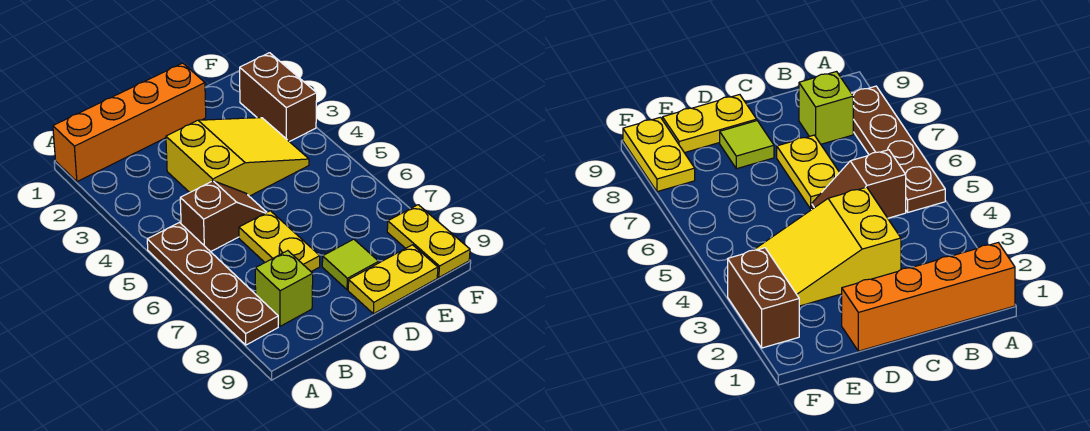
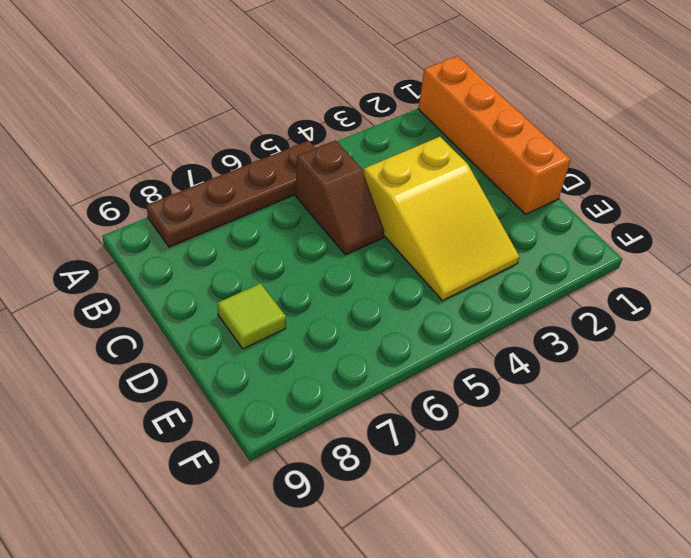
none -> lime 1x1 brick [255,251,313,326]
none -> yellow 1x2 plate [239,211,320,272]

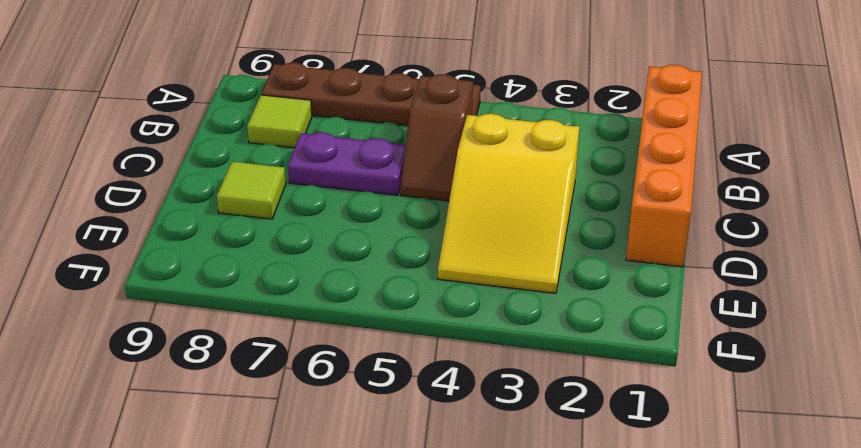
lime 1x1 tile [247,95,312,148] -> lime 1x1 brick [255,251,313,326]
purple 1x2 plate [288,132,406,195] -> yellow 1x2 plate [239,211,320,272]
none -> yellow 1x2 plate [348,245,438,314]
none -> brown 1x2 brick [240,53,317,142]

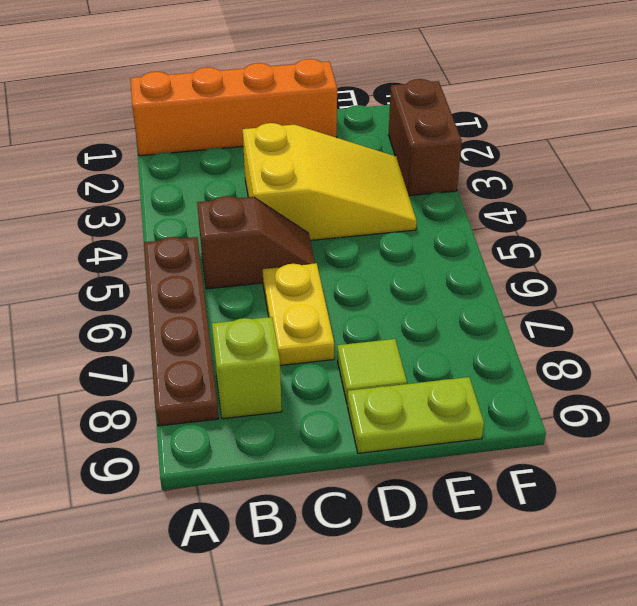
lime 1x2 plate [348,377,484,453] -> yellow 1x2 plate [348,245,438,314]
none -> yellow 1x2 plate [387,205,470,277]

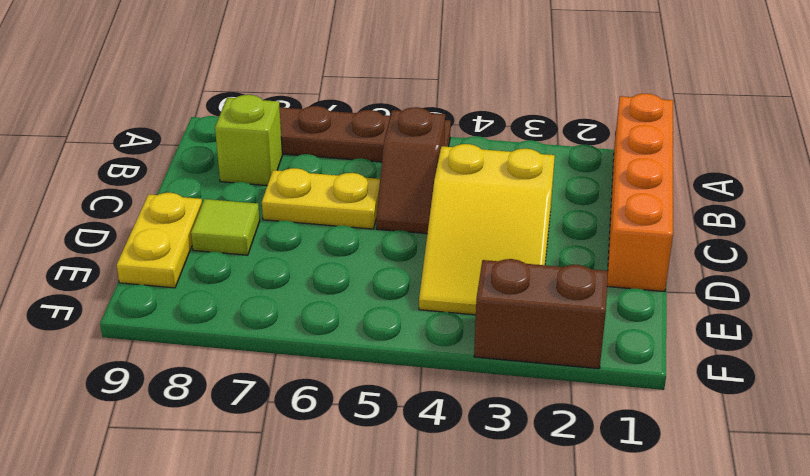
none -> yellow 1x2 plate [387,205,470,277]

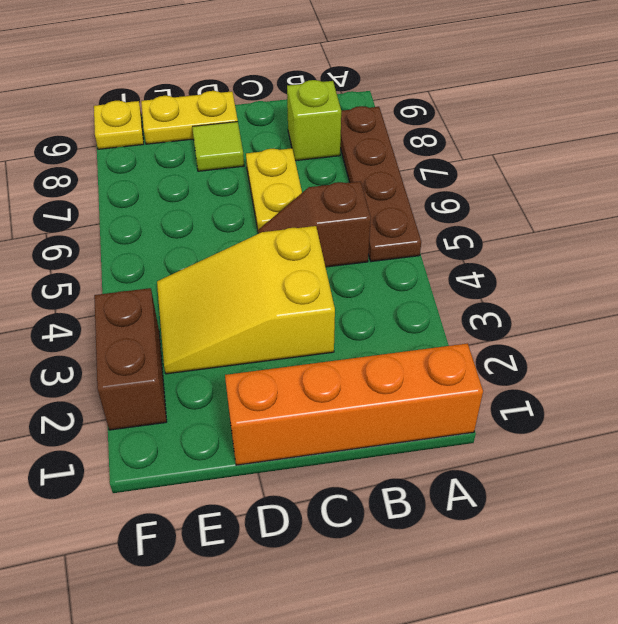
yellow 1x1 plate [94,101,144,149] -> yellow 1x2 plate [387,205,470,277]

